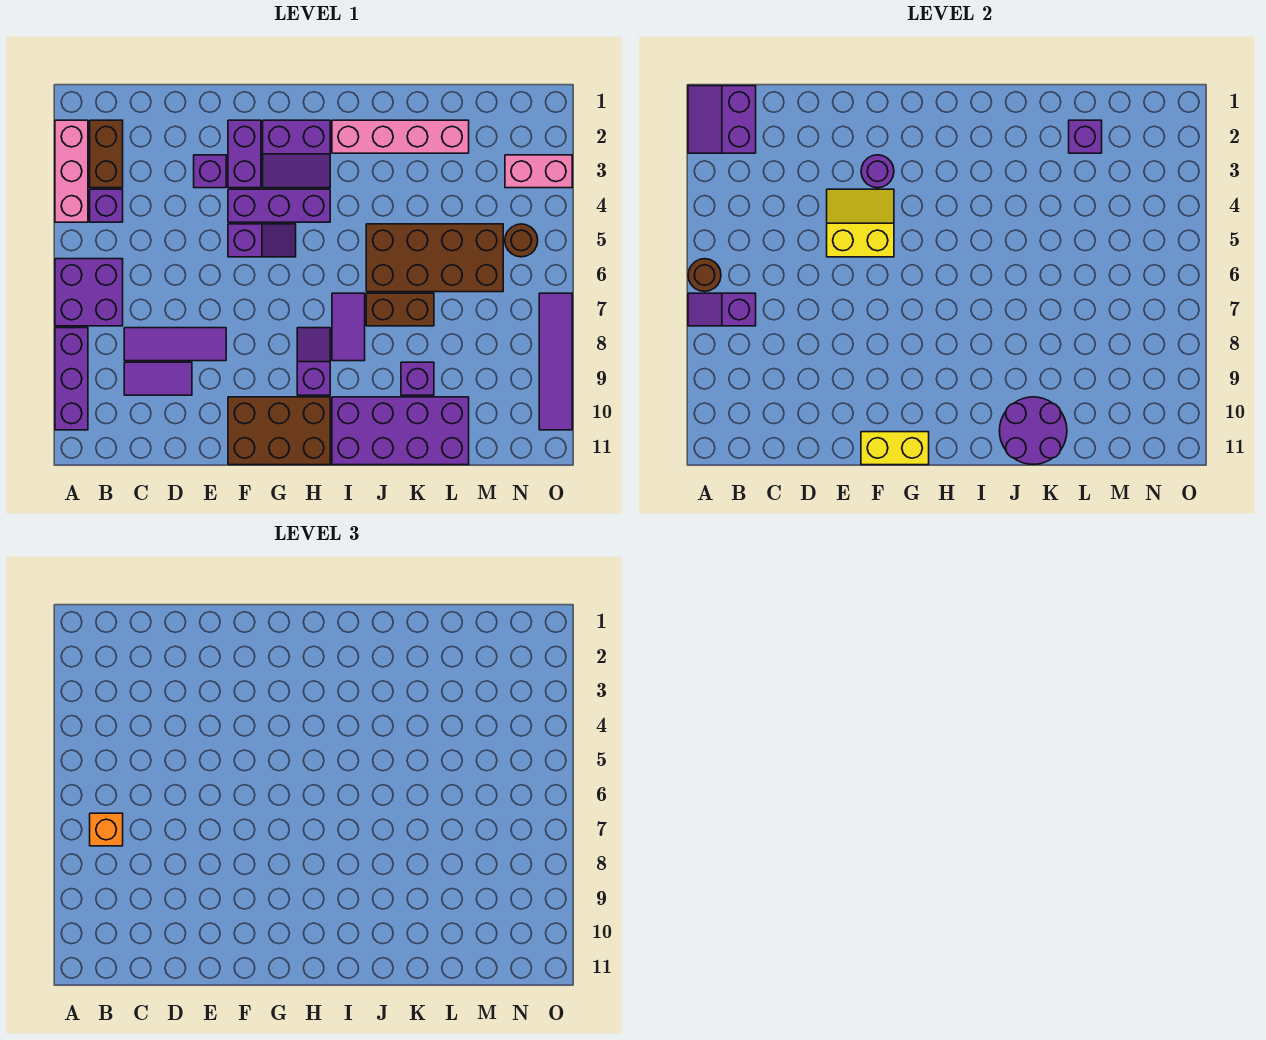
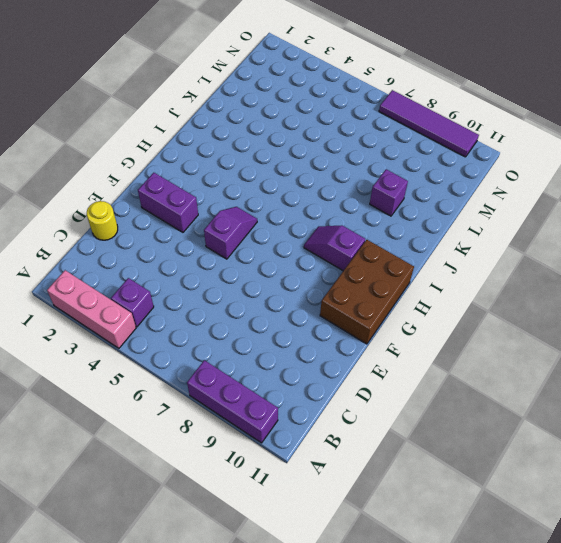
yellow 1x1 round brick [87,201,118,240] -> none
none -> purple 2x2 brick [55,259,123,326]
none -> brown 1x2 brick [90,120,123,188]
none -> purple 1x3 tile [124,328,226,361]
none -> purple 1x2 tile [124,362,192,395]

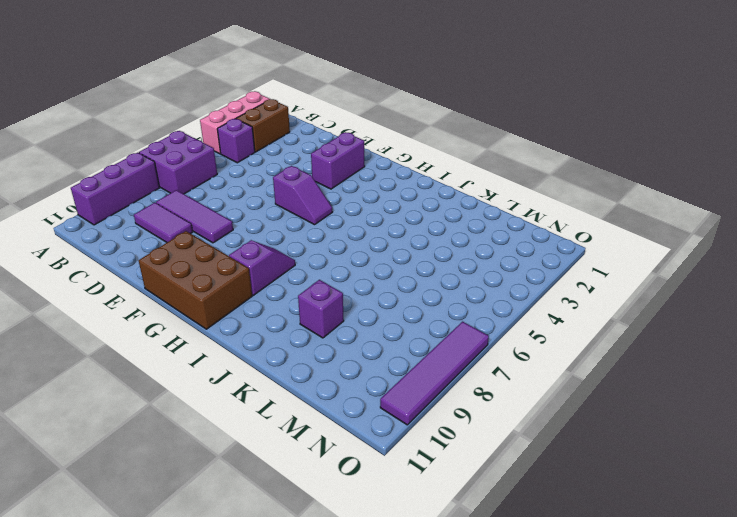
none -> purple 1x1 brick [194,155,226,188]
none -> purple 1x3 brick [228,189,330,222]
none -> purple 2x2 slope [263,120,330,188]
none -> pink 1x4 brick [332,120,469,153]

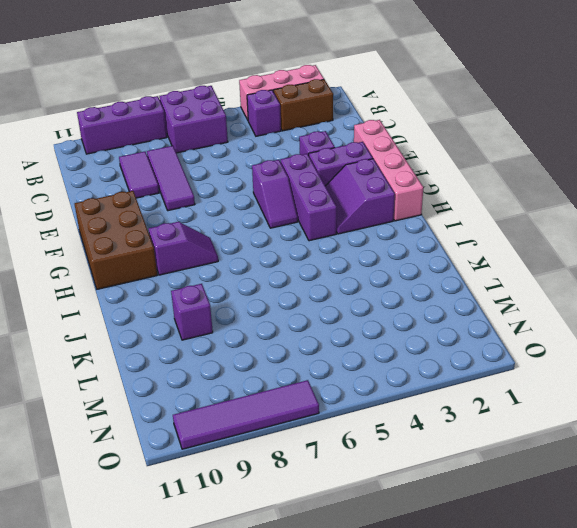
pink 1x4 brick [354,120,423,221] -> pink 1x4 brick moved to [332,120,469,153]
none -> purple 1x2 tile [332,293,365,361]
none -> purple 2x4 brick [332,397,469,465]
none -> brown 2x4 brick [366,224,503,292]
none -> brown 1x2 brick [366,293,434,326]

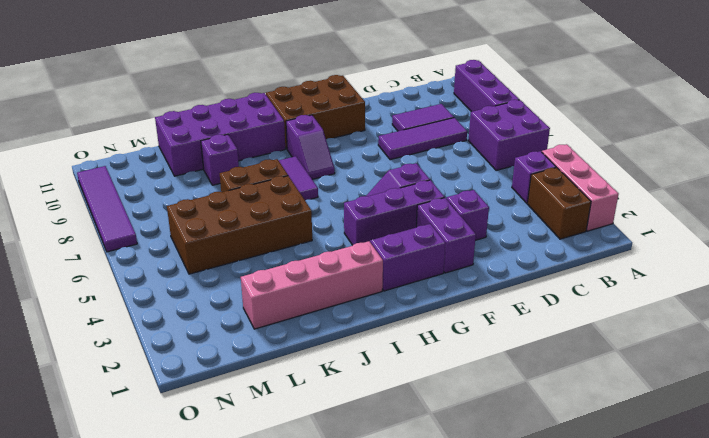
none -> pink 1x2 brick [505,155,572,188]
none -> brown 1x1 round brick [505,224,538,257]
none -> purple 2x2 slope [688,86,756,153]
none -> brown 1x1 round brick [688,259,721,292]

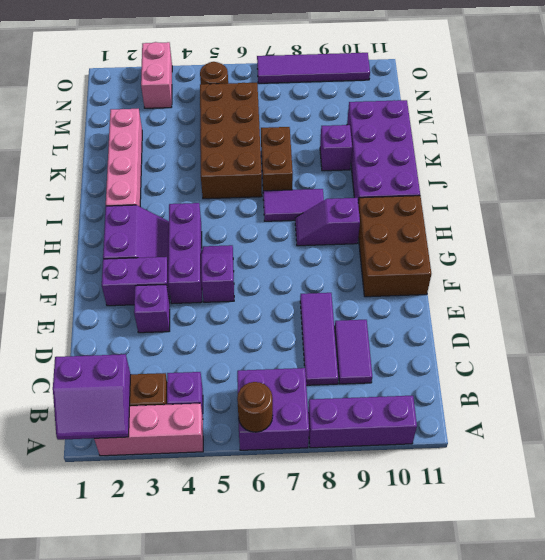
none -> purple 1x2 slope [688,293,756,326]
none -> yellow 2x2 slope [827,189,894,257]
none -> purple 1x1 round brick [861,155,894,188]
none -> yellow 1x2 brick [861,432,929,465]

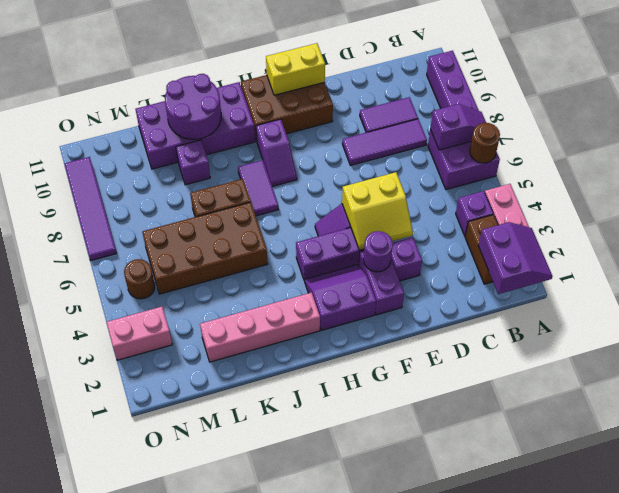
none -> purple 1x1 brick [1069,120,1102,153]
none -> orange 1x1 brick [90,813,123,846]

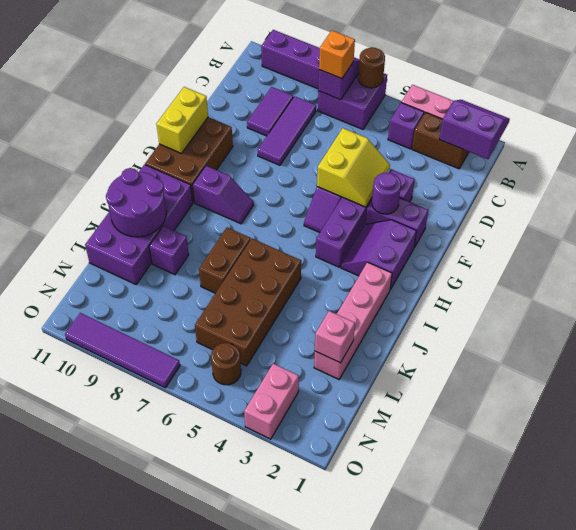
pink 1x1 brick [315,311,355,363] -> purple 1x1 brick [1069,120,1102,153]
none -> purple 1x2 tile [332,293,365,361]

